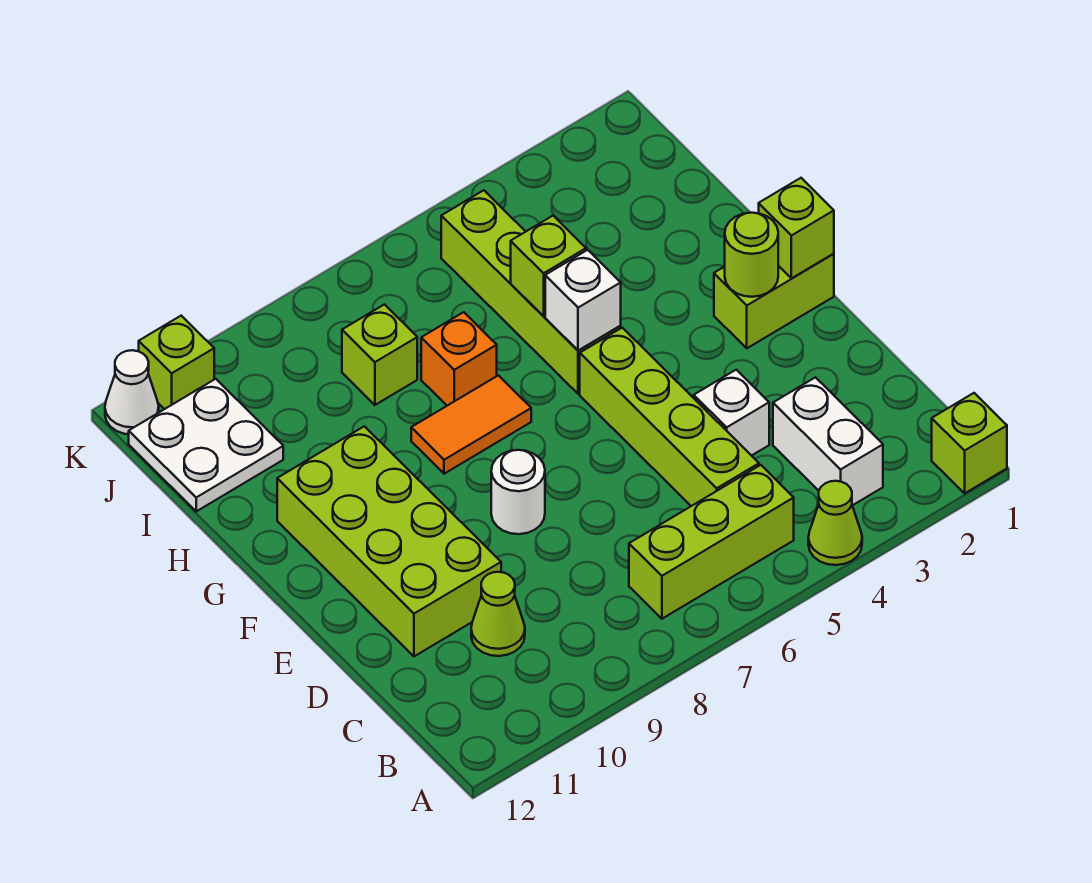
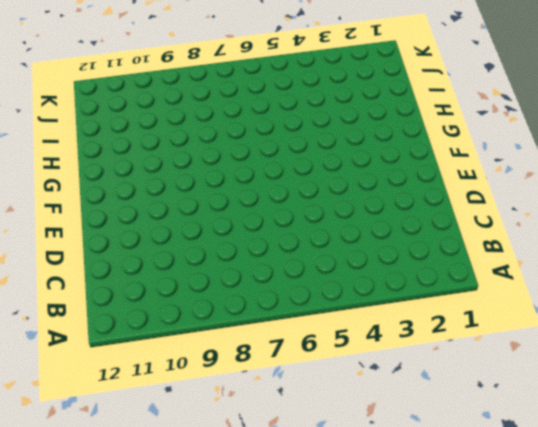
none -> lime 1x1 brick [932,393,1007,493]
none -> lime 1x1 cone [808,481,862,565]
none -> white 1x2 brick [773,377,883,505]

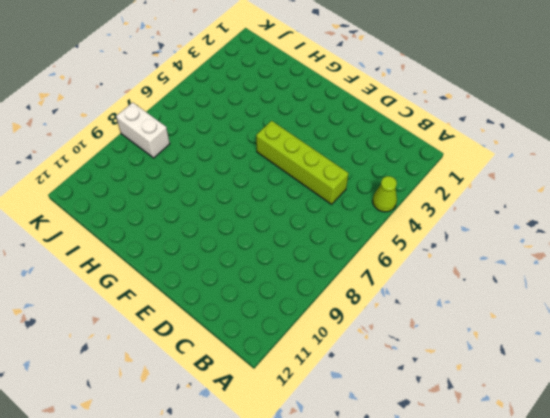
white 1x2 brick [116,102,170,158] -> white 1x2 brick moved to [773,377,883,505]
none -> lime 1x1 brick [932,393,1007,493]
none -> lime 1x3 brick [629,465,794,619]
none -> lime 1x1 cone [471,572,525,656]

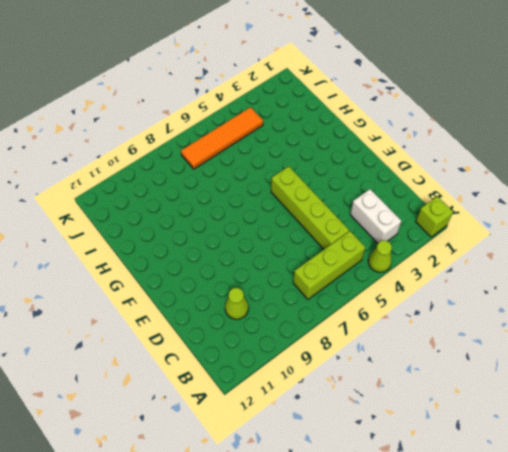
orange 1x4 tile [181,107,263,169] -> lime 1x4 brick [441,190,621,394]
none -> white 1x1 brick [694,370,769,456]
none -> lime 2x4 brick [277,426,501,656]
none -> white 1x1 round brick [491,450,545,534]

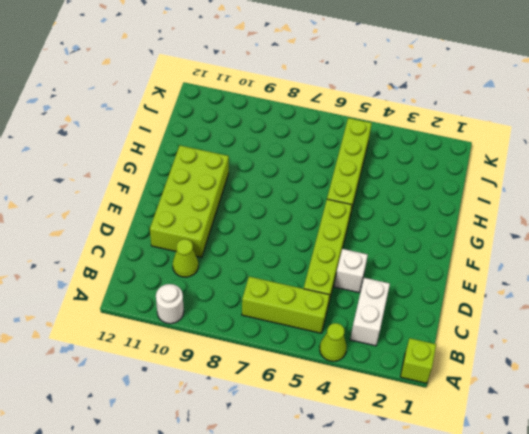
white 1x1 round brick [156,284,184,324] -> white 1x1 round brick moved to [491,450,545,534]
none -> lime 1x2 brick [714,254,834,348]
none -> orange 1x2 tile [411,375,531,474]
none -> orange 1x1 brick [421,312,497,406]

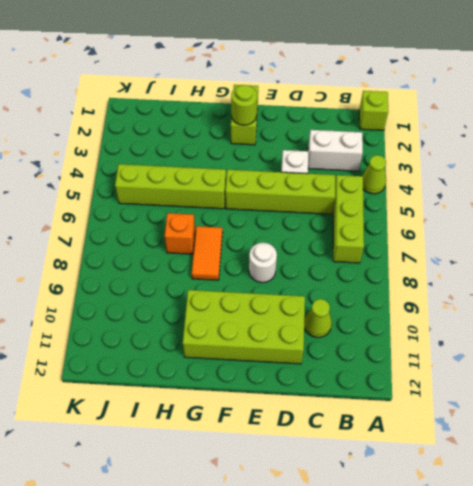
none -> lime 1x1 brick [342,304,417,405]
none -> white 2x2 plate [129,379,283,511]
none -> lime 1x1 brick [139,316,214,409]

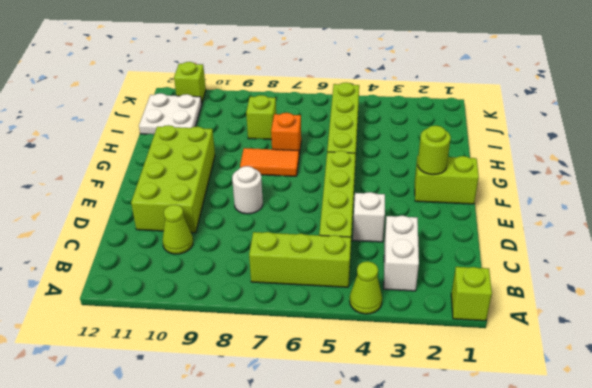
none -> white 1x1 cone [105,350,159,434]
none -> lime 1x1 brick [759,178,834,278]
none -> white 1x1 brick [545,250,621,351]

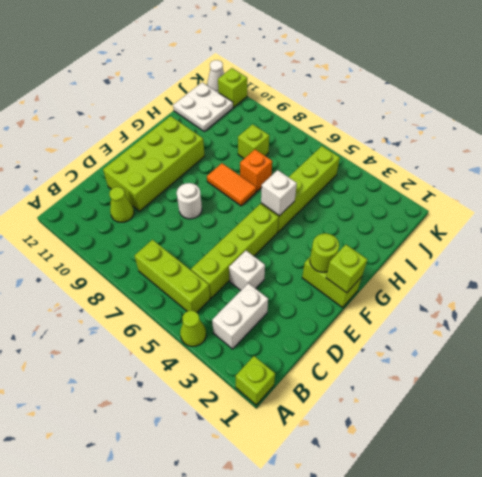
none -> lime 1x1 brick [511,216,586,316]

